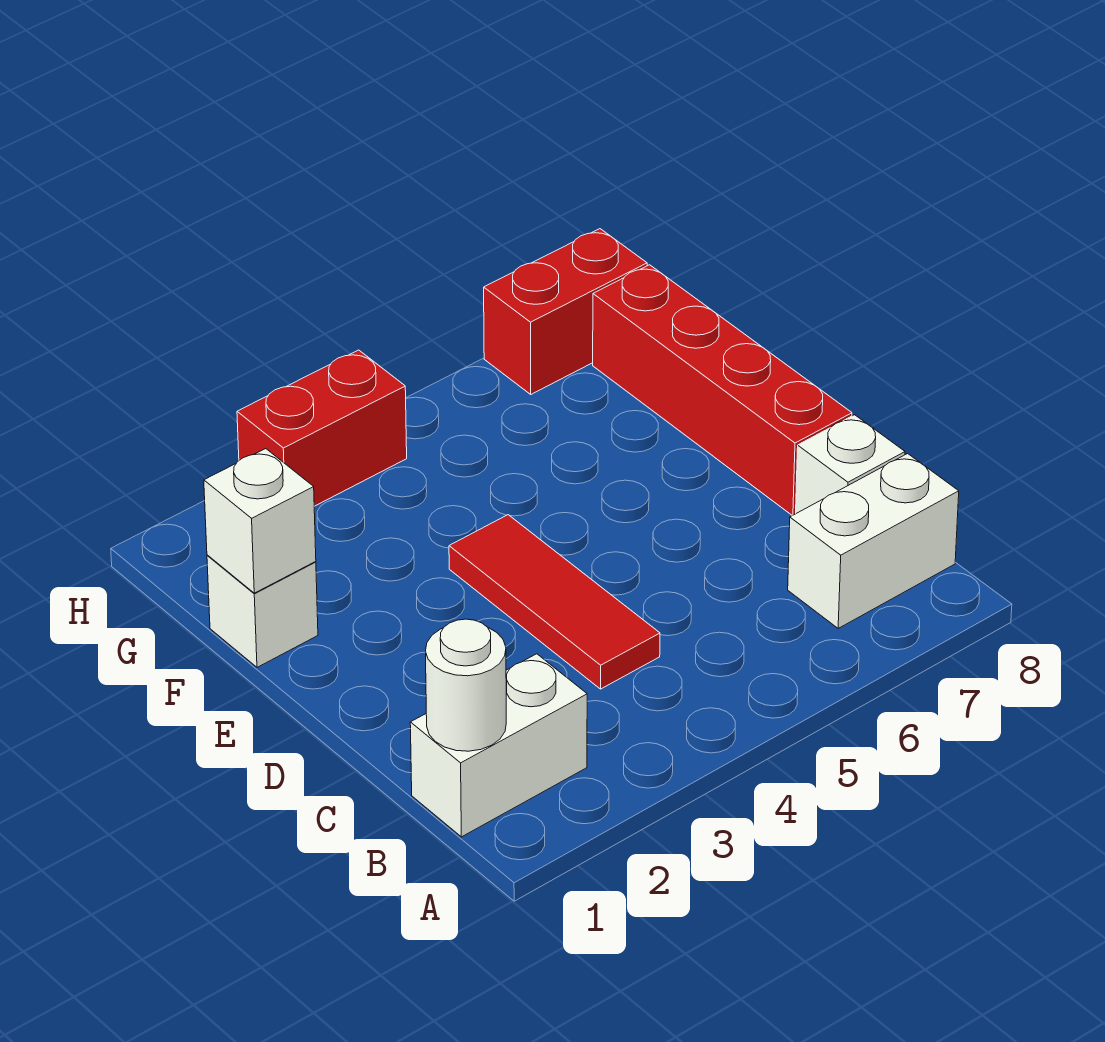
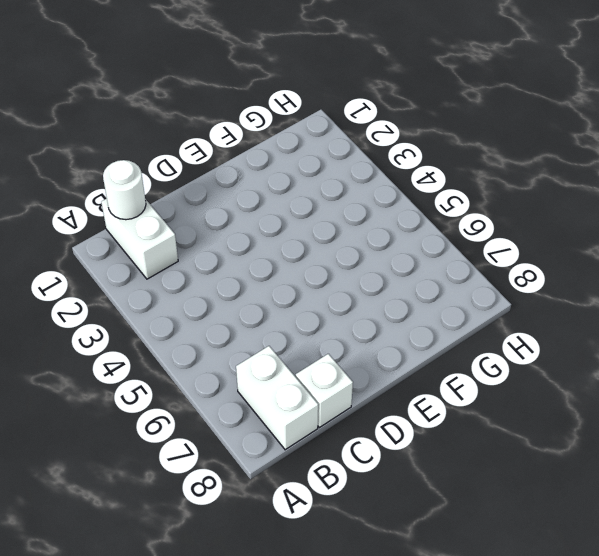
none -> red 1x3 tile [449,515,660,689]
none -> red 1x4 brick [593,265,852,516]

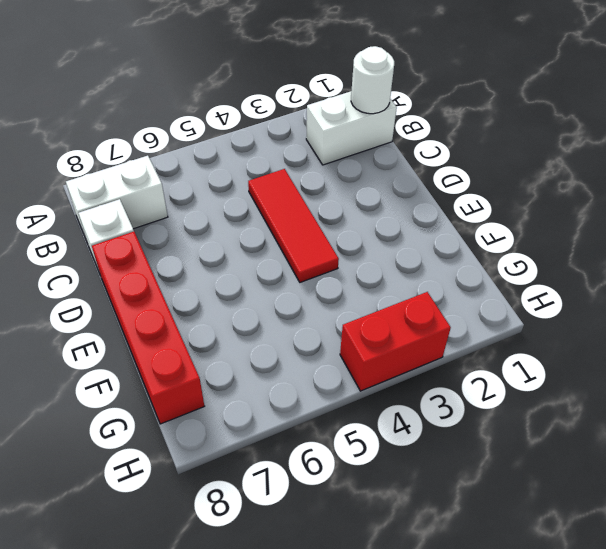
none -> white 1x1 brick [207,555,318,667]
none -> red 1x2 brick [484,229,647,394]

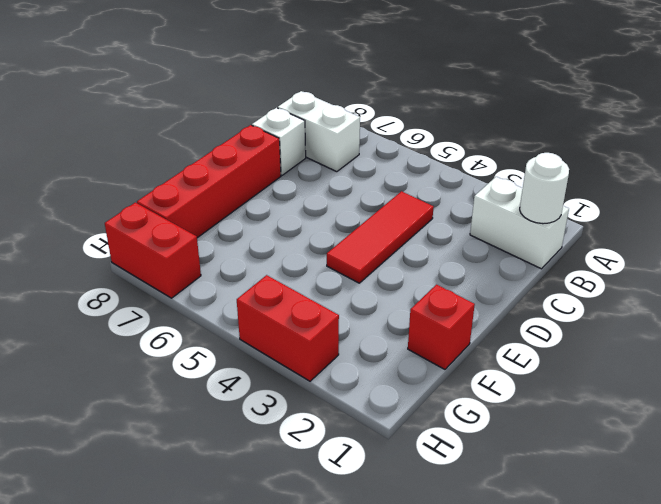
red 1x1 brick [408,285,475,369] -> white 1x1 brick [207,555,318,667]
none -> white 1x1 brick [204,449,316,593]

